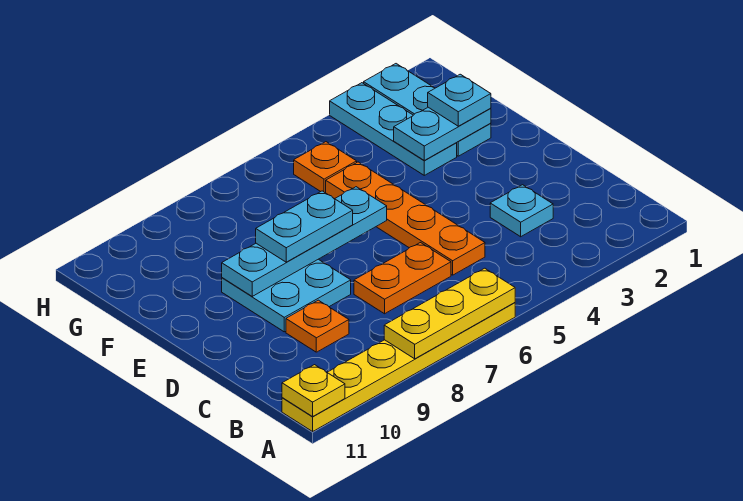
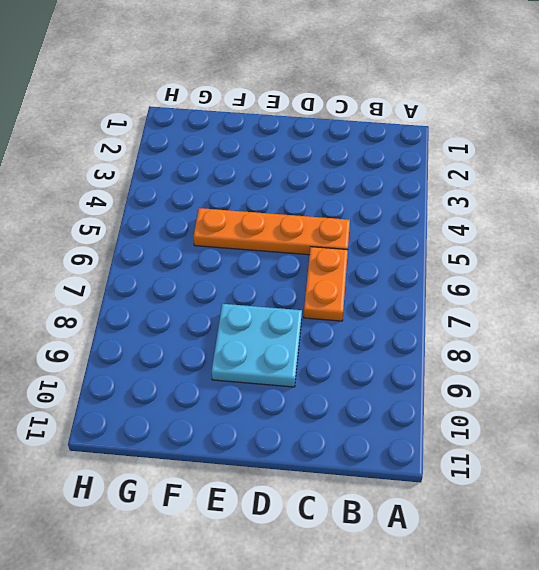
none -> yellow 1x6 plate [282,303,515,431]
none -> cyan 1x1 plate [490,185,553,237]
none -> orange 1x1 plate [286,300,349,352]

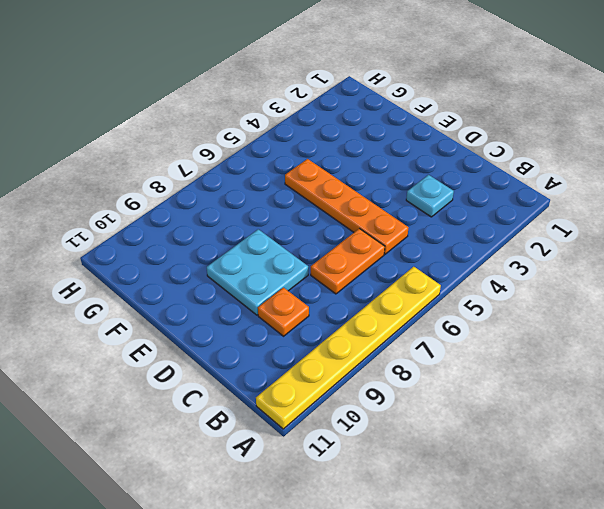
none -> cyan 1x3 plate [364,64,491,156]
none -> cyan 1x3 plate [330,83,457,175]
none -> orange 1x1 plate [294,142,357,193]

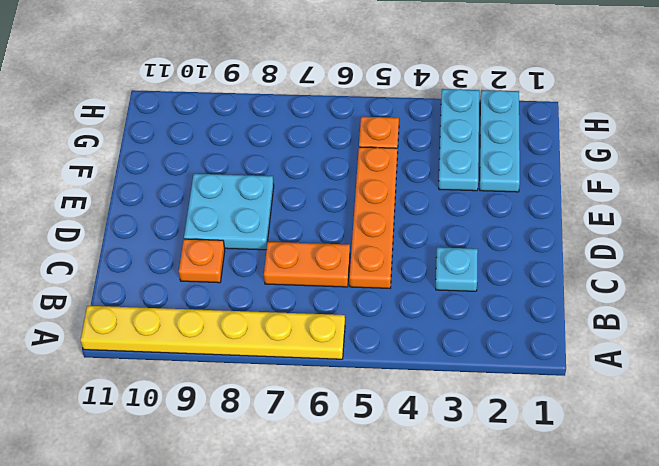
none -> yellow 1x3 plate [384,268,515,359]
none -> yellow 1x1 plate [282,365,345,416]
none -> cyan 1x4 plate [222,187,387,296]

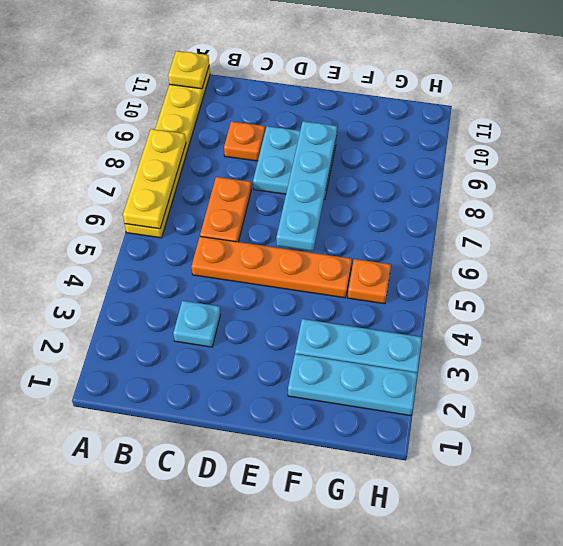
none -> cyan 1x2 plate [394,107,491,160]
none -> cyan 1x2 plate [256,191,353,262]
none -> cyan 1x1 plate [428,74,491,126]

